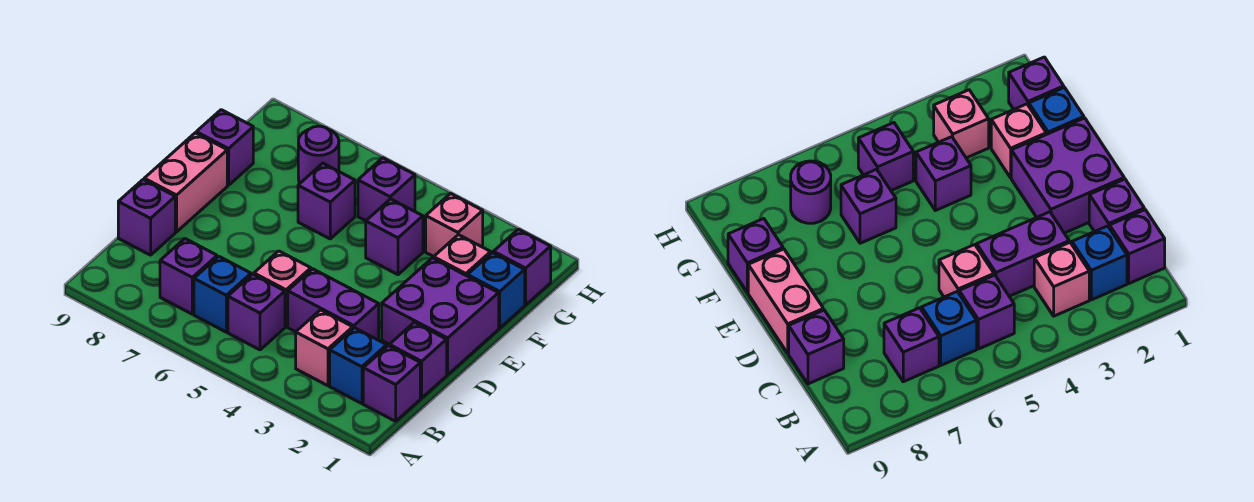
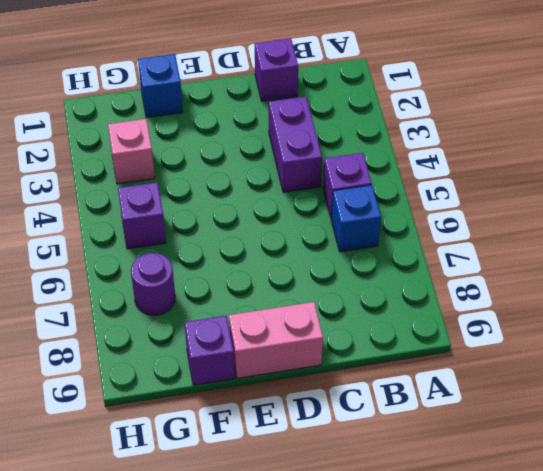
none -> purple 1x1 brick [363,346,420,421]
none -> blue 1x1 brick [330,328,387,404]
none -> pink 1x1 brick [296,310,353,386]

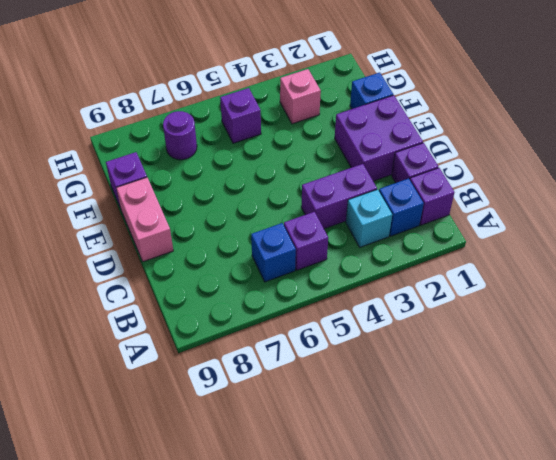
cyan 1x1 brick [346,189,392,247] -> pink 1x1 brick [296,310,353,386]
none -> purple 1x1 brick [160,239,217,314]
none -> pink 1x1 brick [254,251,311,327]
none -> purple 1x1 brick [118,180,175,255]

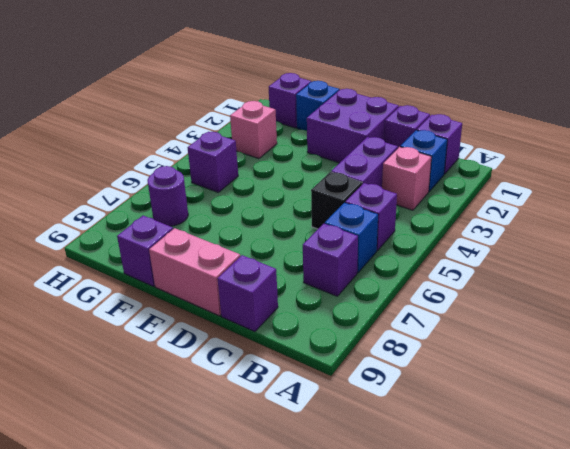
black 1x1 brick [311,172,362,229] -> pink 1x1 brick [254,251,311,327]
none -> pink 1x1 brick [434,235,491,276]
none -> purple 1x1 brick [366,199,423,275]
none -> purple 1x1 brick [298,163,355,239]

